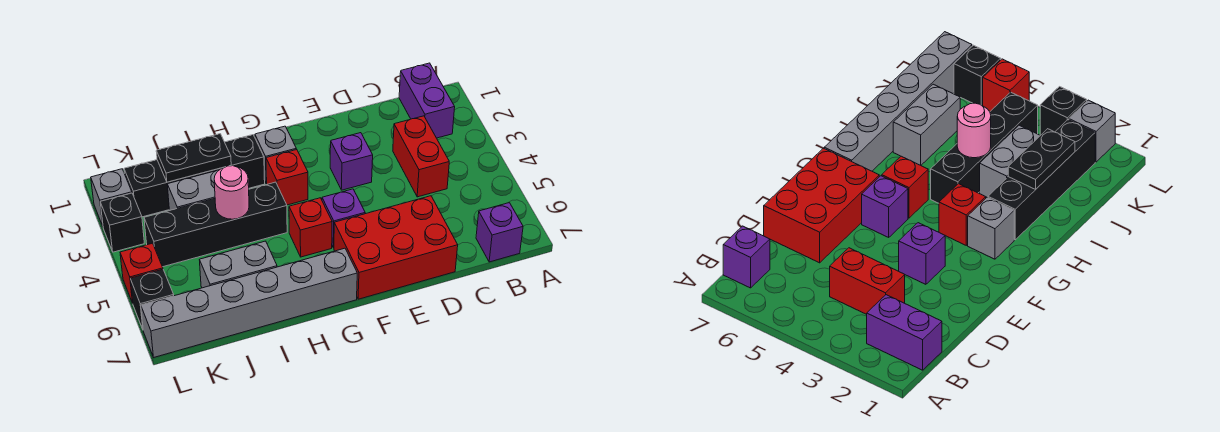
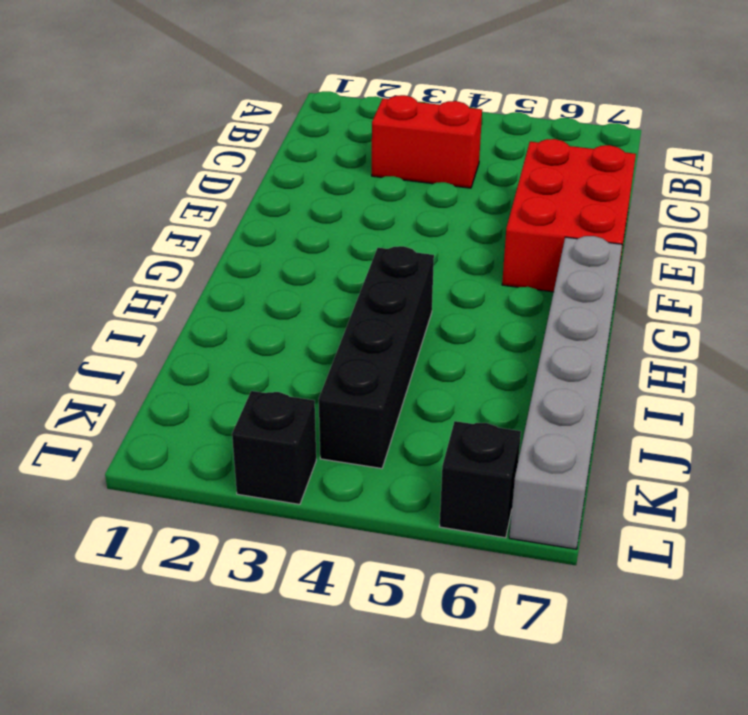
none -> purple 1x2 brick [399,63,455,138]
none -> purple 1x1 brick [476,203,523,262]
none -> purple 1x1 brick [330,133,373,190]

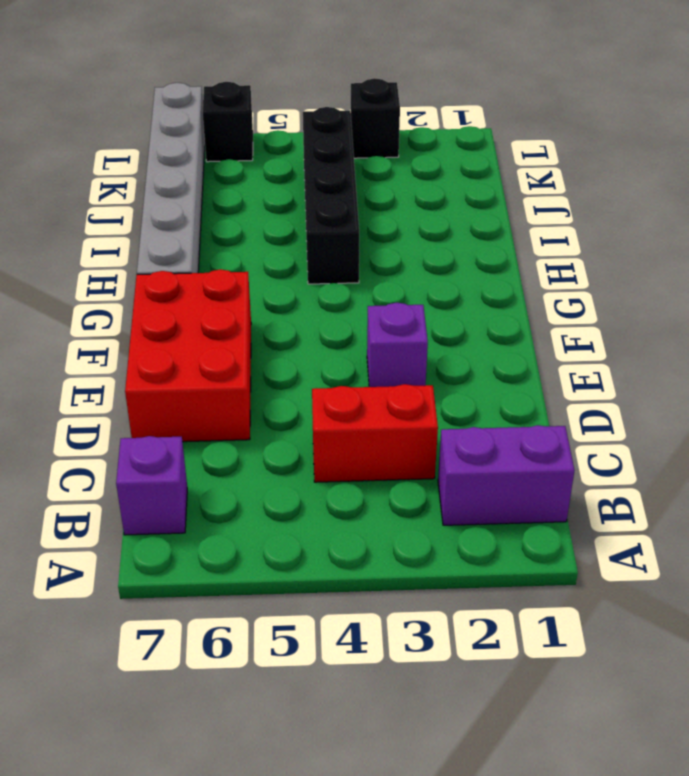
none -> purple 1x1 brick [322,189,365,248]
none -> grey 1x1 brick [255,126,296,184]
none -> red 1x1 brick [266,149,308,205]

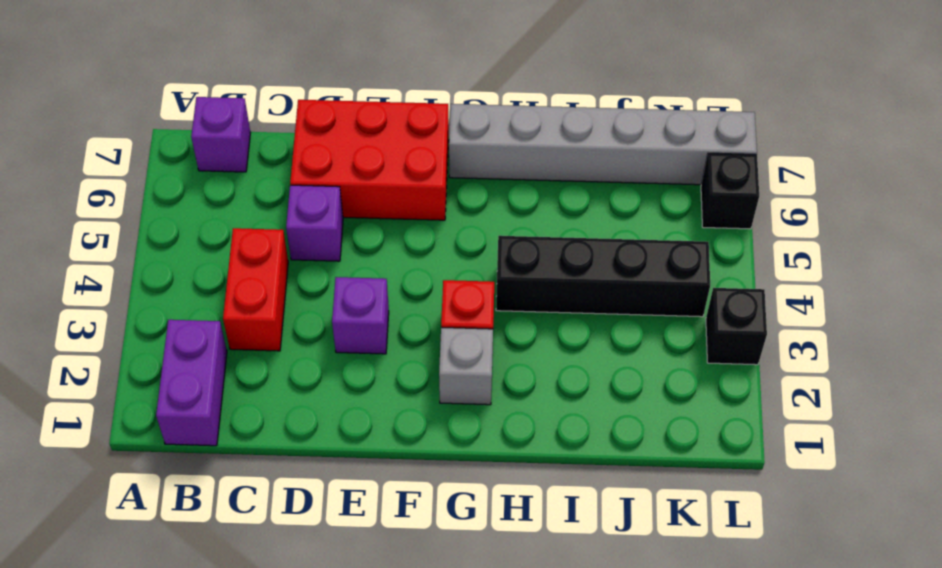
purple 1x1 brick [286,185,343,261] -> purple 1x1 brick moved to [322,189,365,248]
none -> red 1x1 brick [289,198,332,257]
none -> black 1x4 brick [124,135,265,217]
none -> grey 1x2 brick [167,170,219,211]

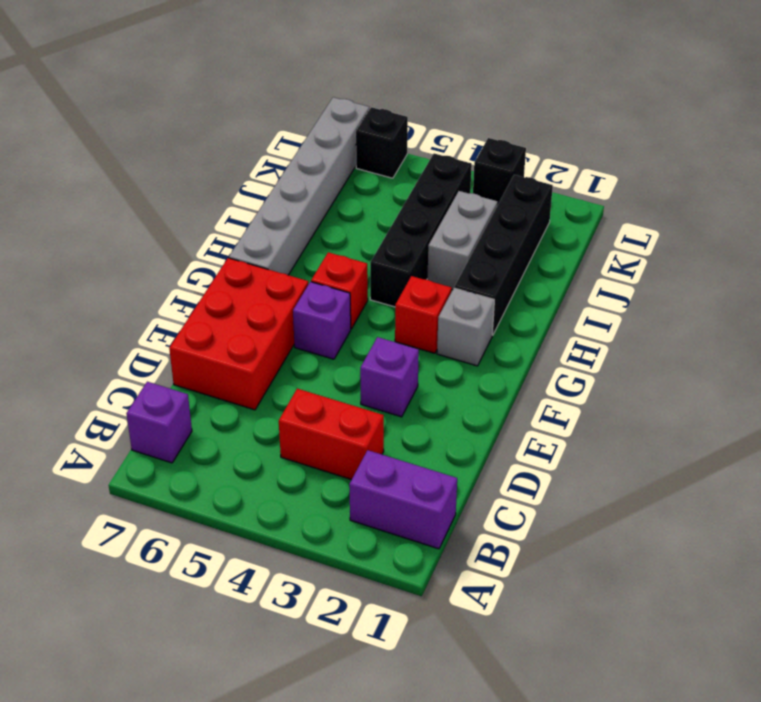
none -> grey 1x2 brick [200,241,277,288]
none -> grey 1x1 brick [91,169,132,226]
none -> red 1x1 brick [120,243,163,303]

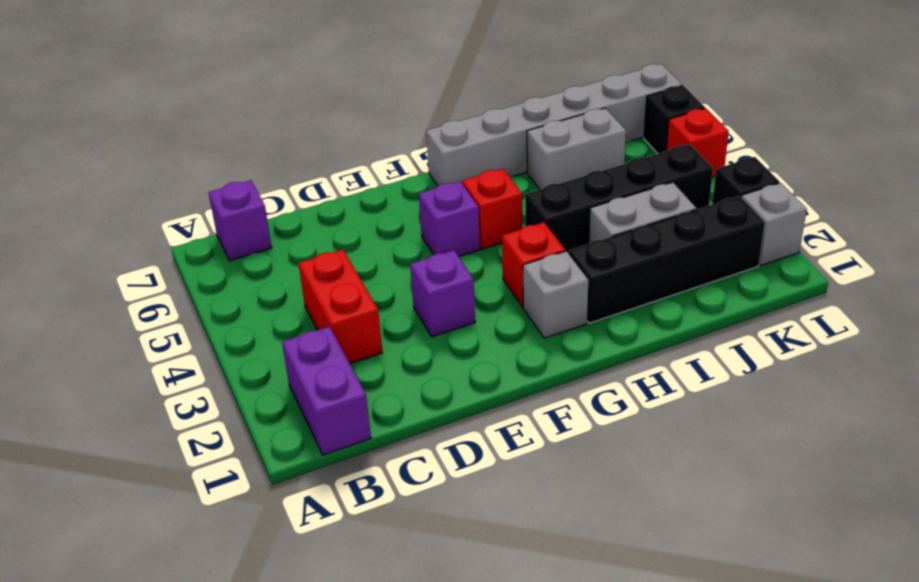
none -> red 2x3 brick [334,196,458,299]
none -> black 1x2 plate [156,134,231,182]
none -> pink 1x1 round brick [214,166,249,219]

